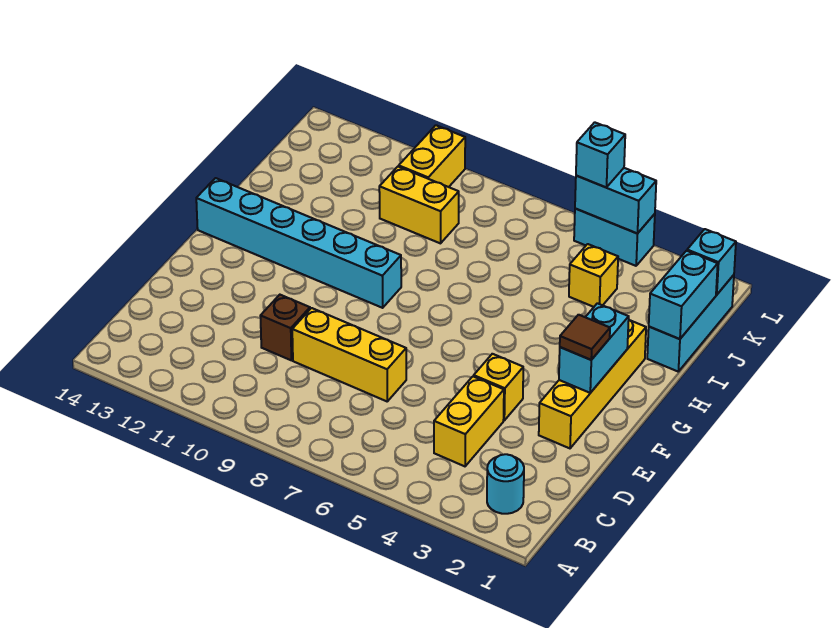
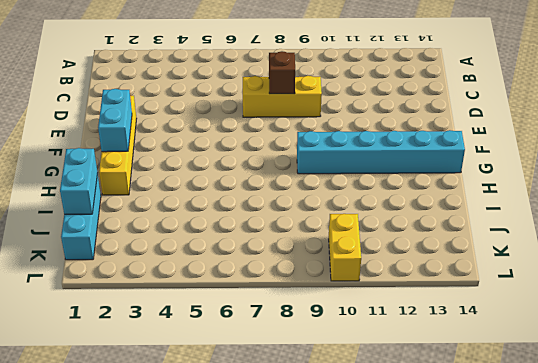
brown 1x1 brick [269,51,295,94] -> brown 1x1 brick moved to [261,295,310,360]
none -> cyan 1x1 round brick [487,454,524,514]
none -> yellow 1x2 brick [434,376,504,466]
none -> yellow 1x1 brick [474,354,523,420]

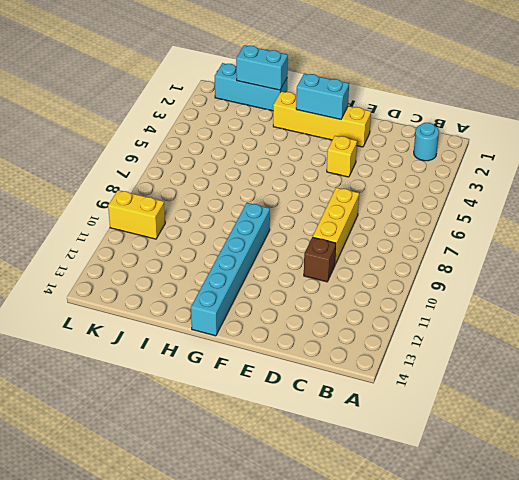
none -> yellow 1x2 brick [434,376,504,466]
none -> yellow 1x1 brick [569,244,618,307]
none -> yellow 1x2 brick [379,167,459,243]

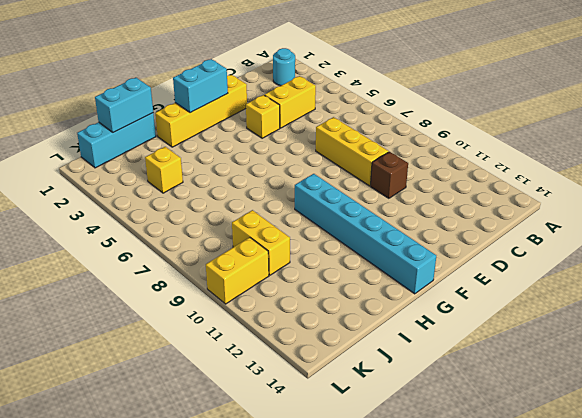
none -> cyan 1x2 brick [574,209,655,266]
none -> cyan 1x1 brick [687,229,736,295]
none -> cyan 1x2 brick [575,168,656,234]

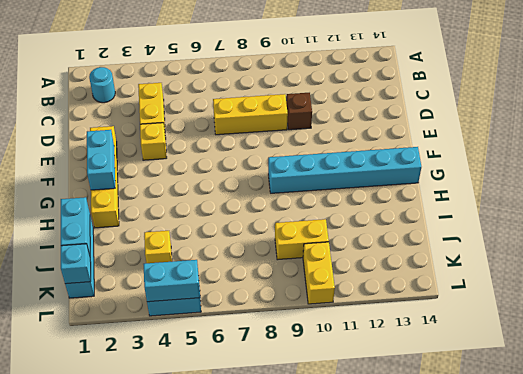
none -> brown 1x1 tile [560,315,610,360]
none -> cyan 1x1 brick [576,122,625,187]

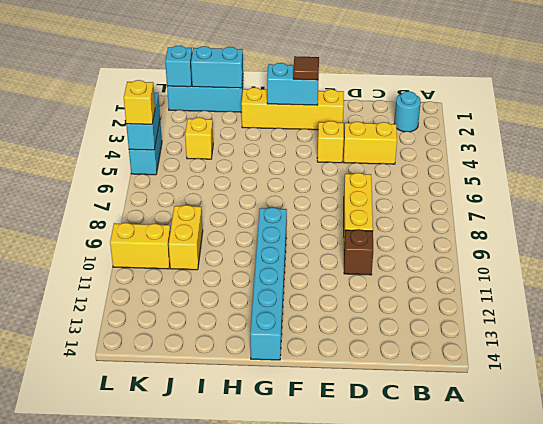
yellow 1x1 brick [124,80,155,124] -> cyan 1x1 brick [576,122,625,187]

